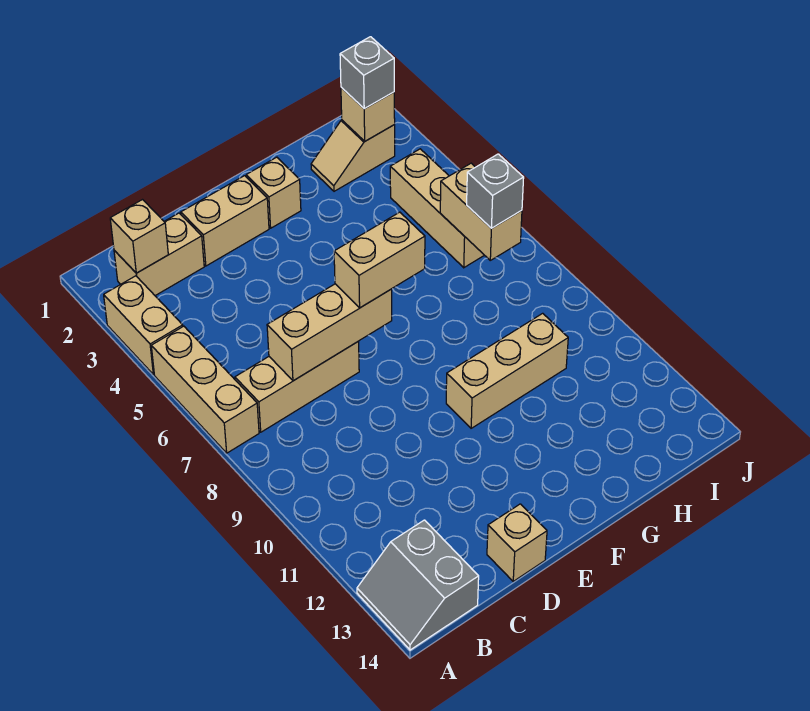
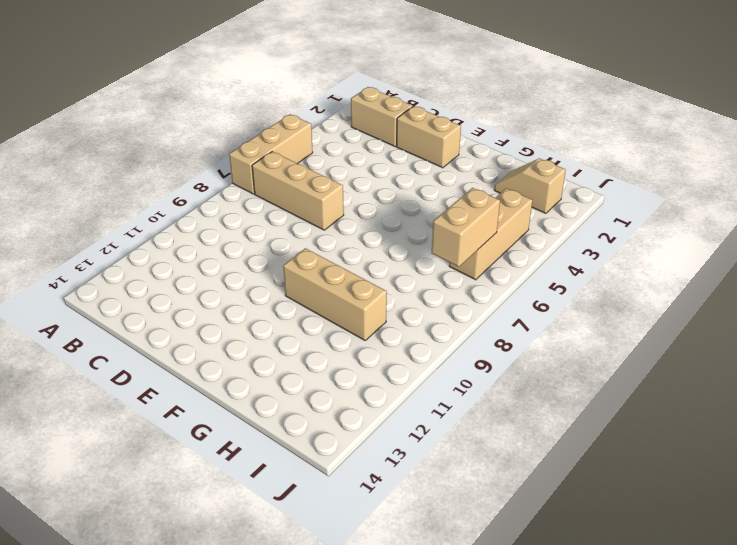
none -> tan 1x2 brick [104,276,183,375]
none -> grey 2x2 slope [357,520,479,650]
none -> tan 1x1 brick [487,504,547,581]

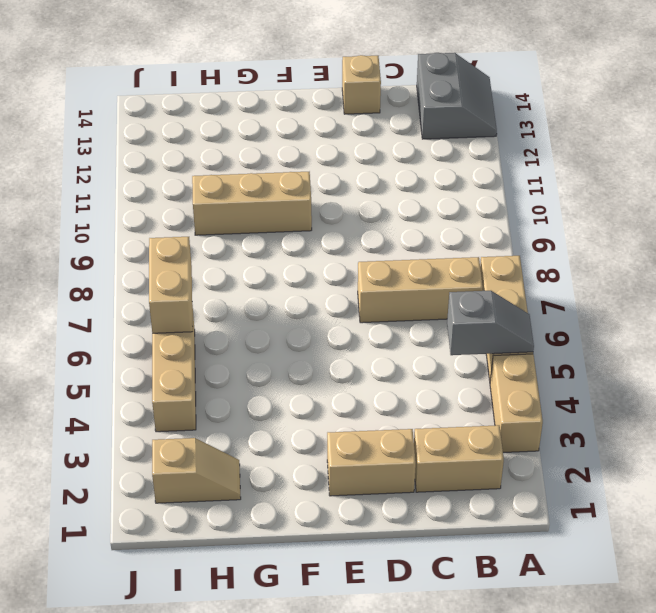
grey 1x2 slope [447,291,534,355] -> none
none -> tan 1x1 brick [246,157,301,228]
none -> tan 1x1 brick [110,200,168,273]
none -> tan 1x3 brick [267,284,392,381]

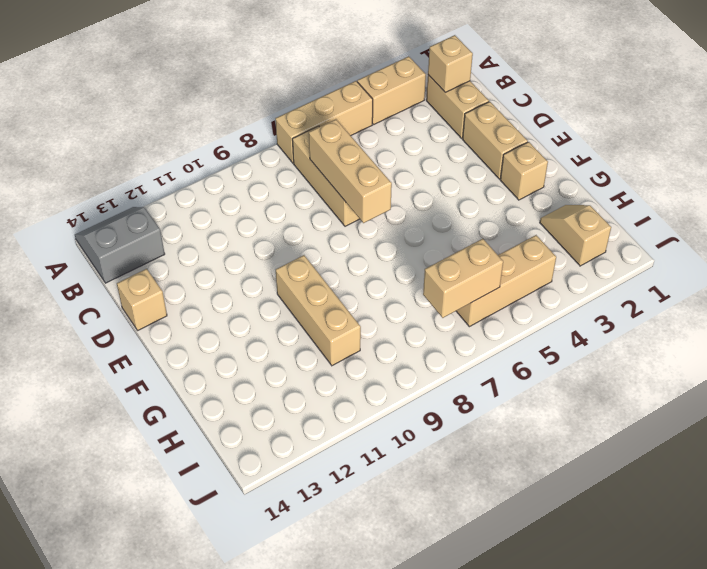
none -> tan 1x1 brick [341,87,395,141]
none -> tan 1x2 brick [334,212,425,308]
none -> grey 1x1 brick [340,37,394,109]

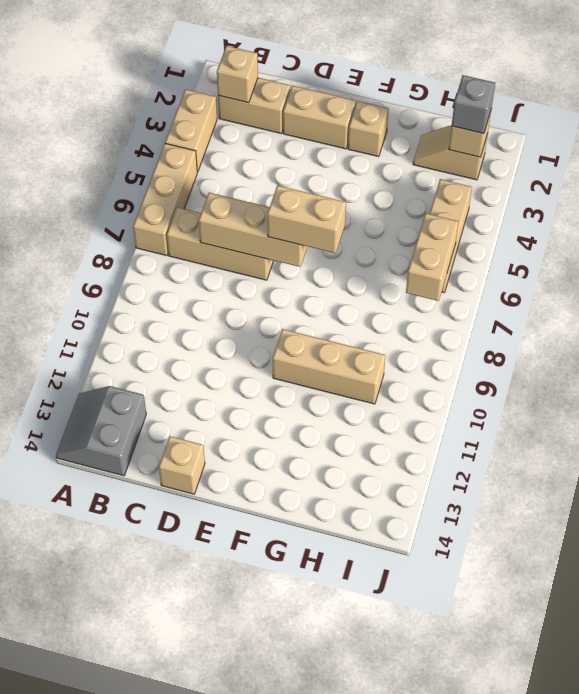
none -> grey 1x1 brick [467,154,524,228]

